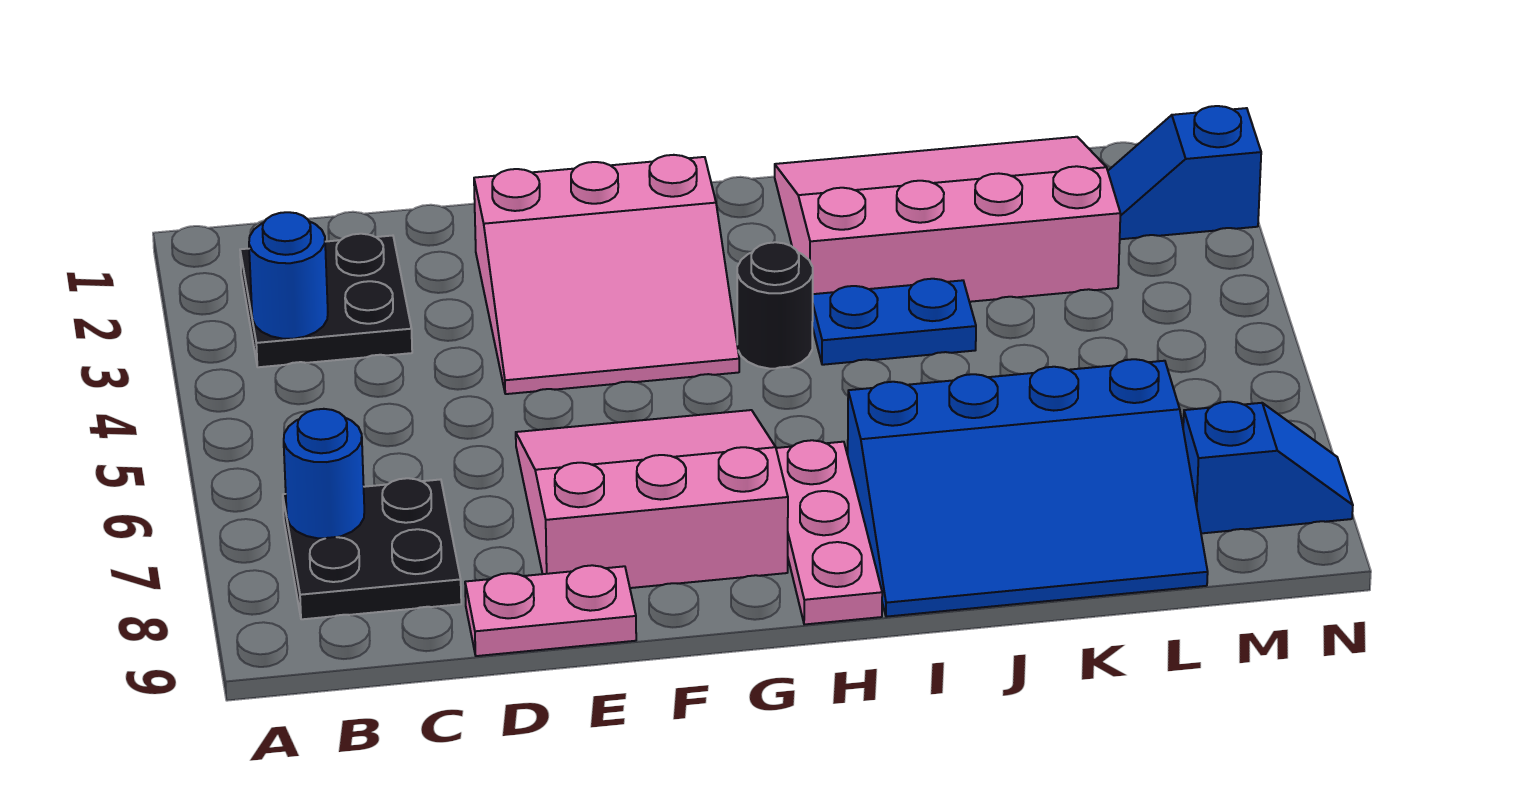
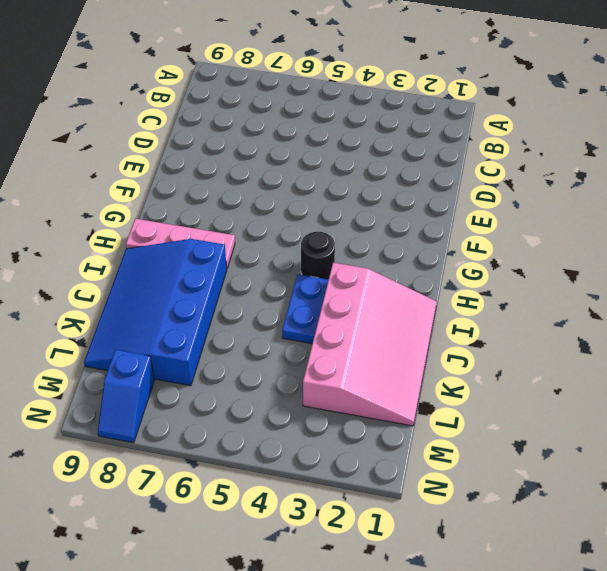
none -> black 2x2 plate [240,234,412,367]
none -> black 2x2 plate [283,478,461,619]
none -> pink 1x2 plate [465,565,636,656]

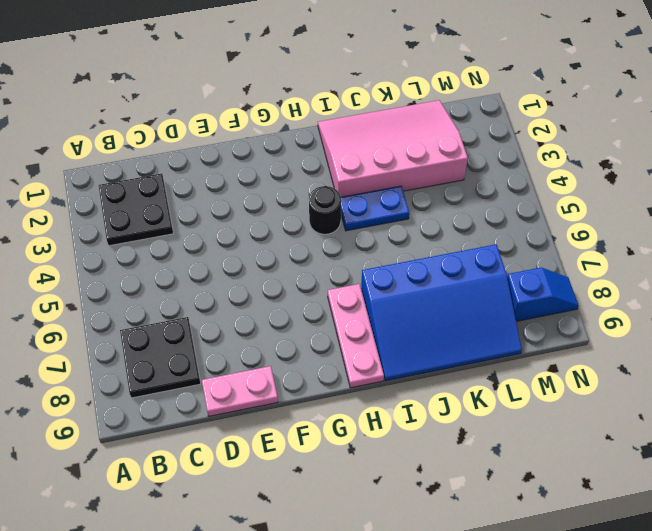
none -> pink 3x3 slope [474,155,739,394]
none -> pink 3x3 slope [516,410,788,588]
none -> blue 1x2 slope [1108,106,1261,239]

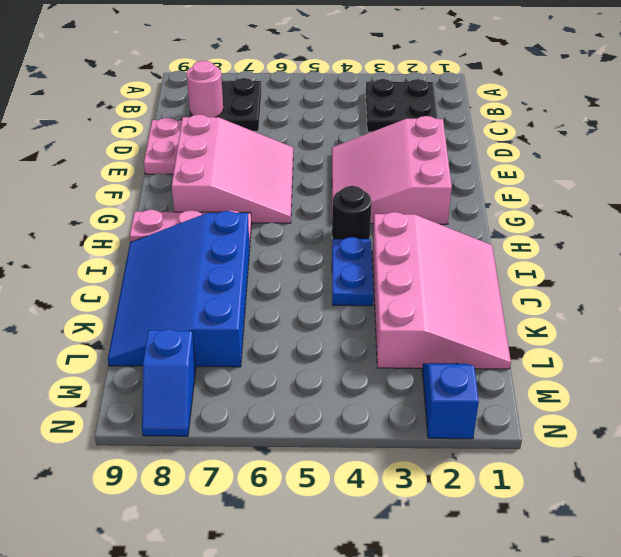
pink 1x1 round brick [187,61,223,117] -> none
none -> blue 1x1 round brick [249,212,328,339]
none -> blue 1x1 round brick [284,409,364,538]

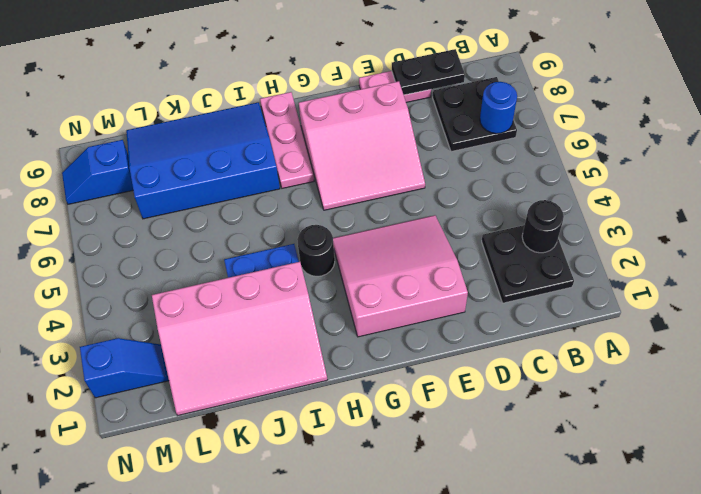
black 1x1 round brick [522,200,564,253] -> blue 1x1 round brick [249,212,328,339]
black 1x2 plate [392,49,465,95] -> none

